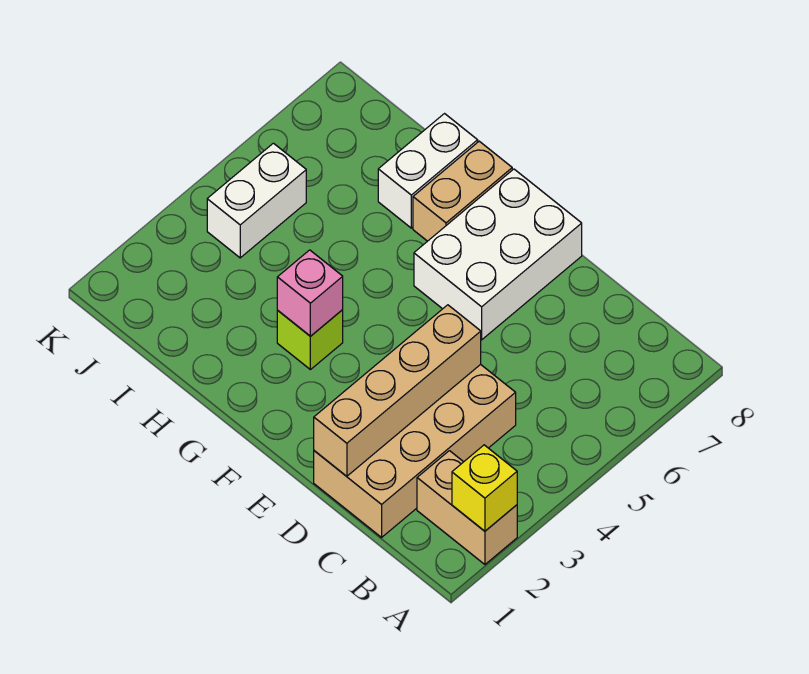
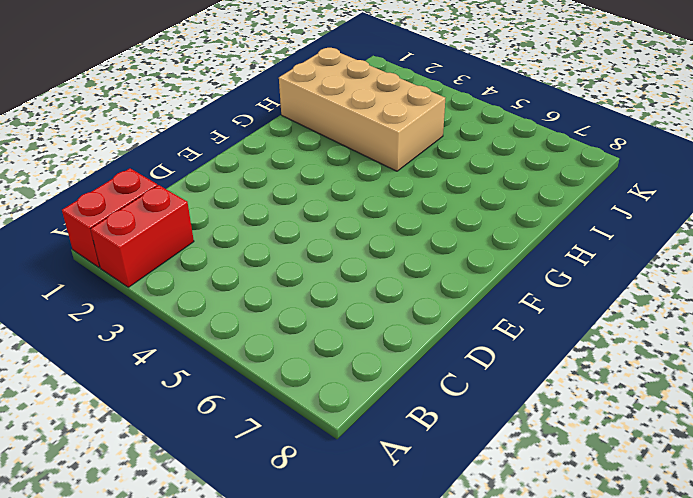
red 1x2 brick [62,168,158,268] -> none
red 1x2 brick [91,185,194,287] -> tan 1x2 brick [417,451,517,564]
tan 2x4 brick [279,48,445,171] -> tan 2x4 brick moved to [314,364,516,537]
none -> white 2x3 brick [414,169,582,340]
none -> lime 1x1 brick [277,310,343,370]

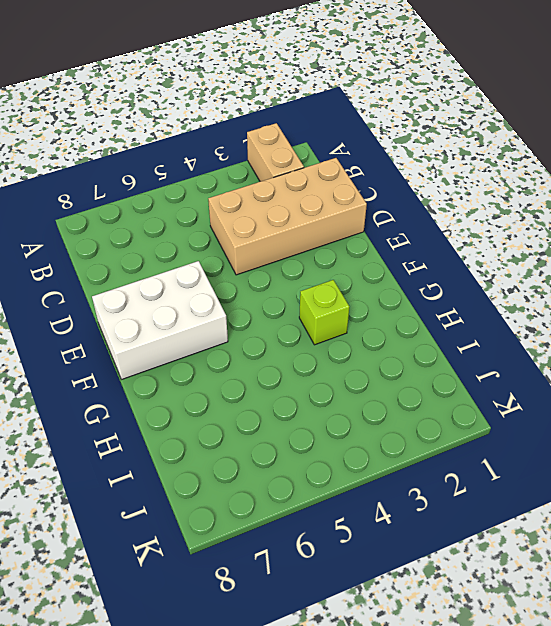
none -> tan 1x2 brick [413,141,512,241]
none -> white 1x2 brick [378,114,478,228]

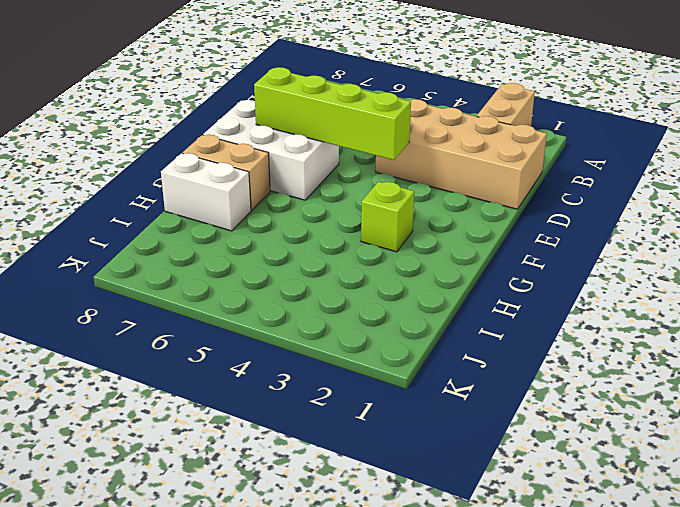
lime 1x4 brick [254,67,411,160] -> none
none -> white 1x2 brick [207,143,306,258]
none -> yellow 1x1 brick [452,445,517,531]

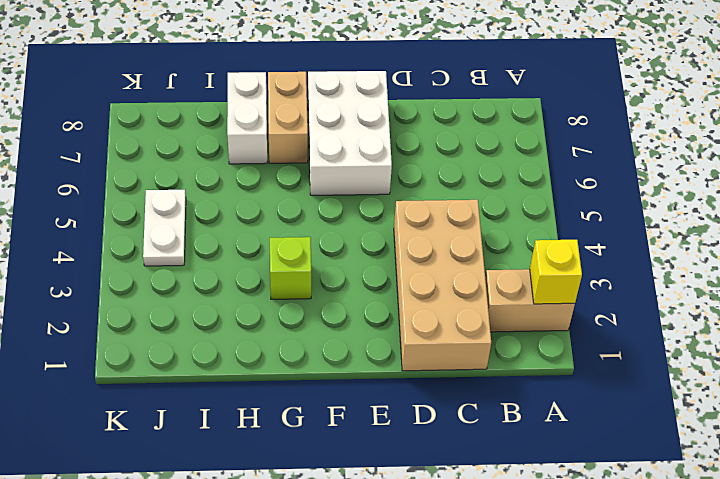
white 1x2 plate [143,190,186,266] -> white 1x2 brick [207,143,306,258]
none -> tan 1x4 brick [314,305,481,476]
none -> pink 1x1 brick [277,250,343,336]

